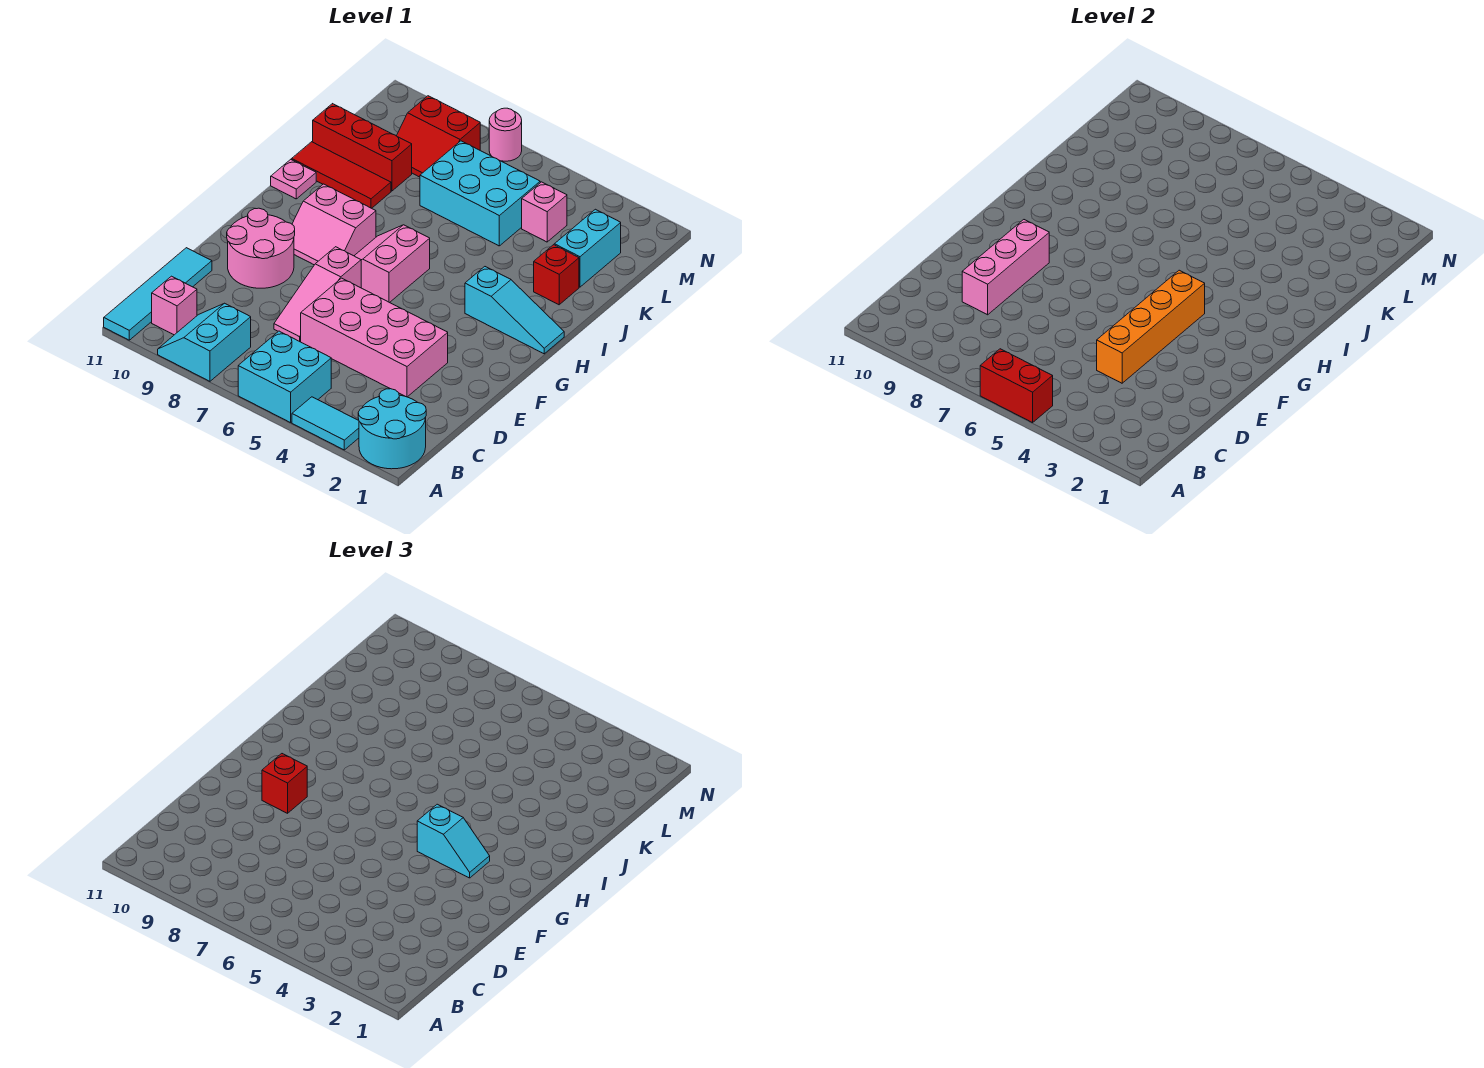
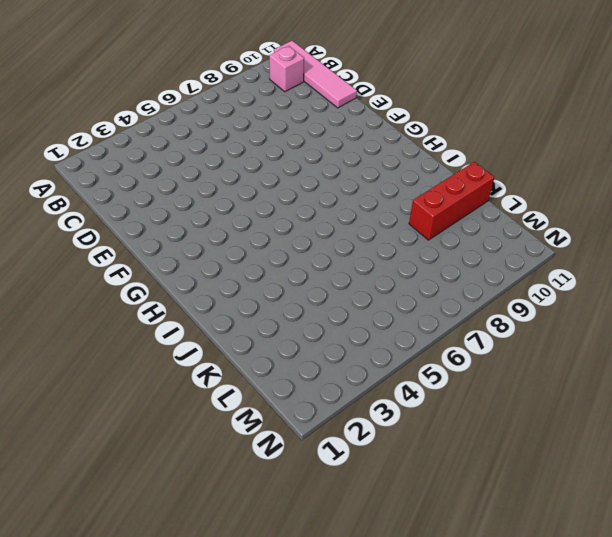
pink 1x4 tile [274,41,357,108] -> cyan 1x4 tile [104,248,212,340]
none -> cyan 2x2 round brick [358,389,426,469]
none -> cyan 1x2 tile [292,397,359,450]
none -> cyan 2x2 brick [238,331,331,423]

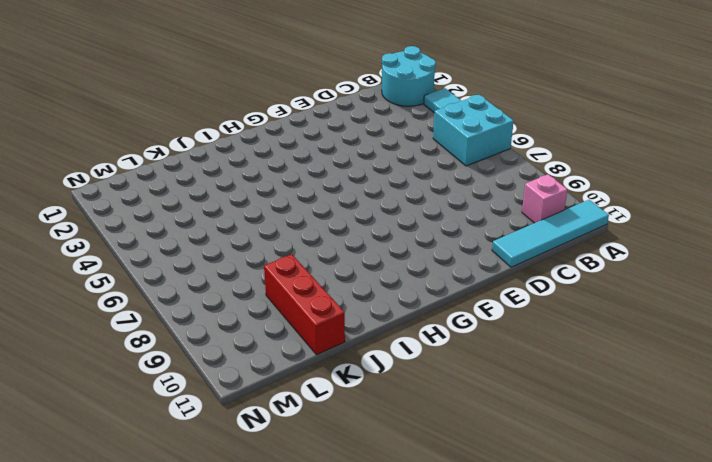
none -> cyan 2x2 slope [158,303,251,381]
none -> pink 2x4 brick [301,278,448,397]
none -> pink 1x3 slope [274,247,361,342]

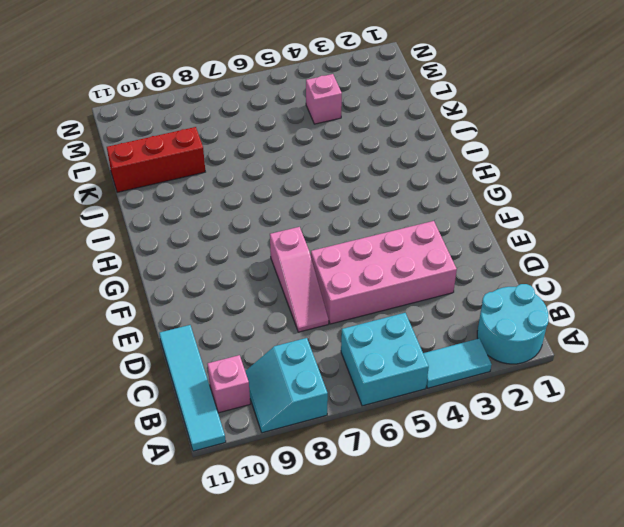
none -> pink 2x2 round brick [227,208,295,288]
none -> pink 2x2 slope [354,225,430,303]
none -> pink 2x2 slope [292,184,376,265]

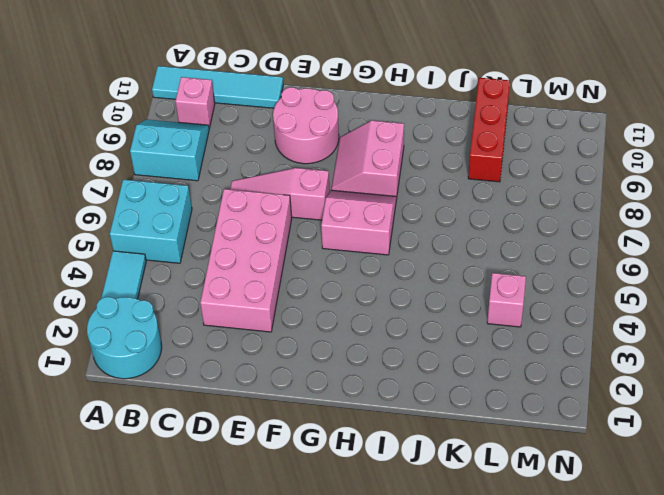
none -> cyan 1x3 slope [465,267,564,354]
none -> pink 1x1 plate [271,159,316,199]
none -> red 1x1 brick [534,245,579,305]

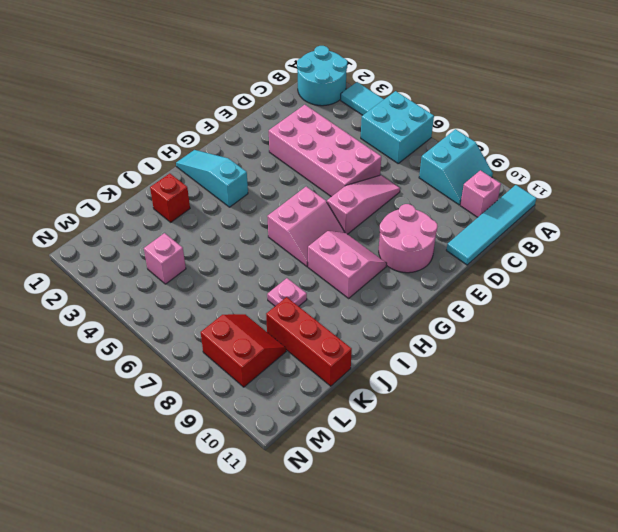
pink 1x1 plate [267,278,307,306] -> pink 1x1 plate moved to [271,159,316,199]
none -> red 1x3 tile [292,142,391,208]
none -> cyan 1x2 brick [554,209,621,287]
none -> cyan 2x3 brick [420,141,540,246]

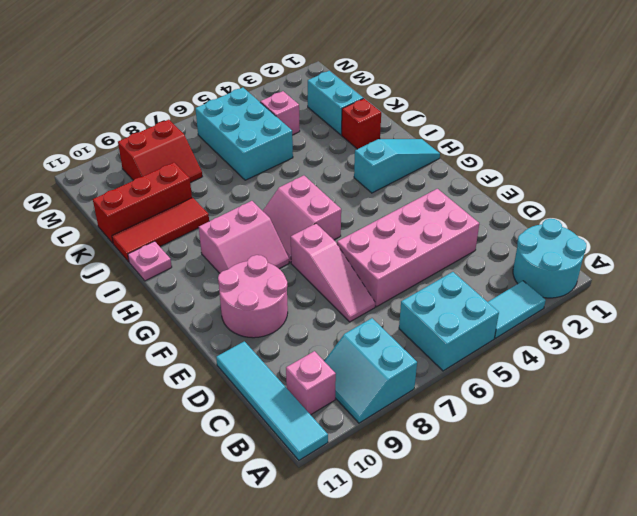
cyan 2x3 brick [195,88,293,180] -> cyan 2x3 brick turned to [420,141,540,246]
none -> pink 1x1 round brick [489,108,522,161]
none -> red 1x2 brick [980,349,1053,423]
none -> orange 1x4 brick [1097,270,1205,383]

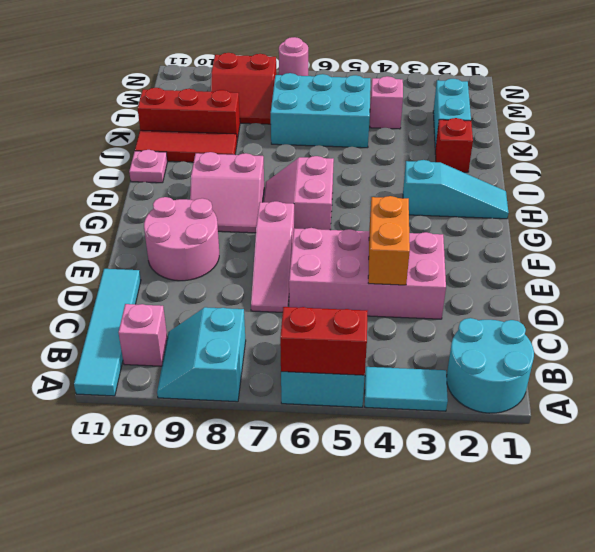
orange 1x2 brick [368,196,410,285] -> orange 1x4 brick [1097,270,1205,383]
none -> pink 1x3 brick [962,220,1049,315]
none -> red 1x1 brick [262,754,307,813]
none -> cyan 1x2 slope [417,804,490,878]

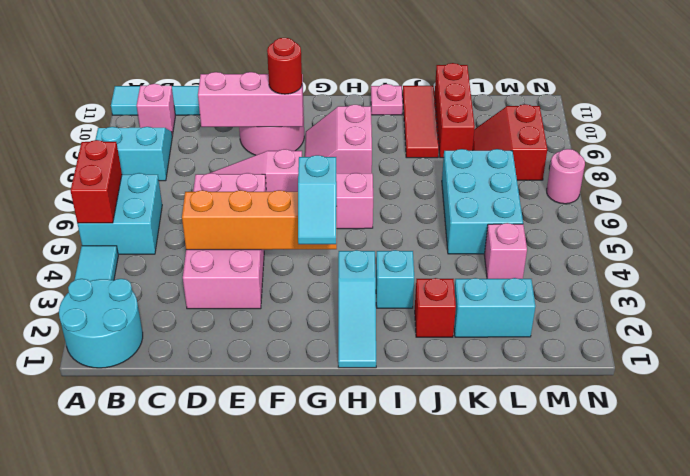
red 1x1 round brick [267,38,302,94] -> red 1x1 brick [262,754,307,813]
cyan 1x1 brick [376,250,414,308] -> none

